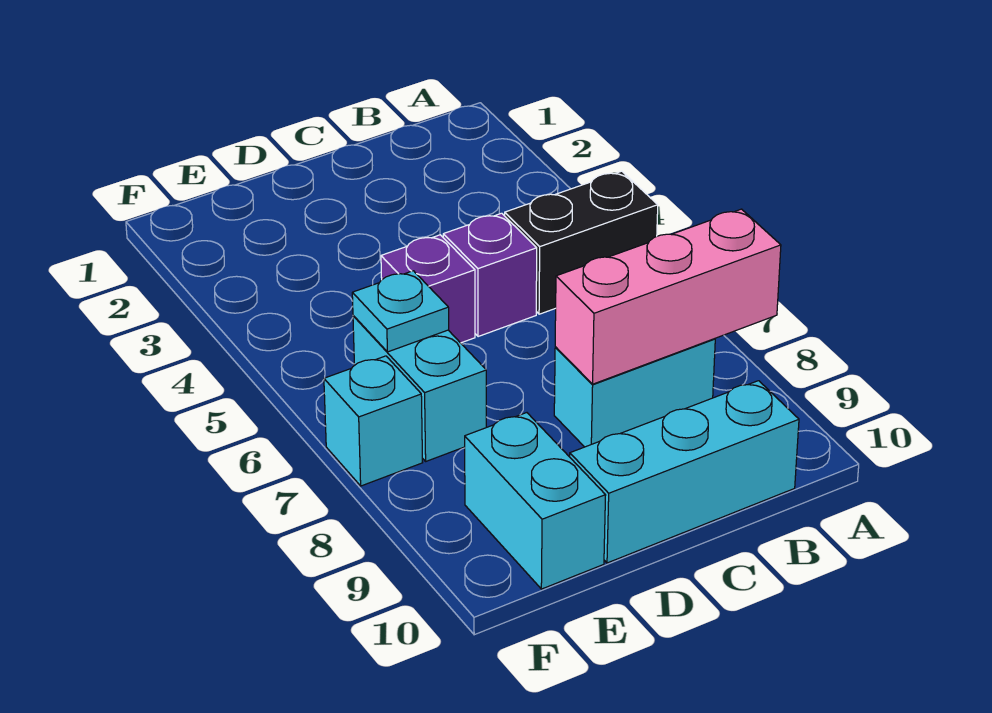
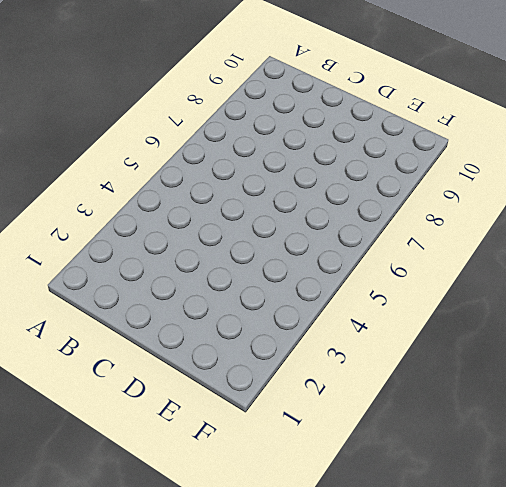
none -> black 1x2 brick [505,171,658,314]
none -> cyan 1x2 brick [554,339,715,447]

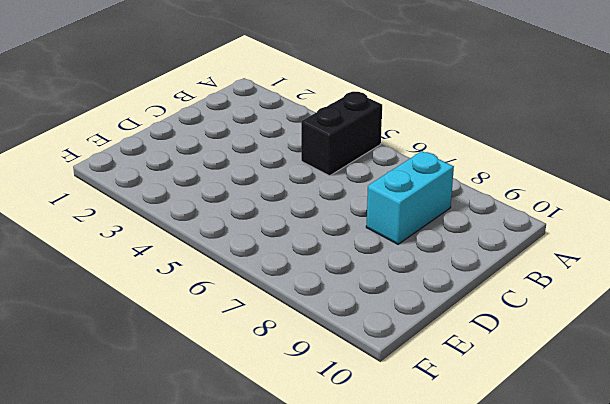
none -> cyan 1x3 brick [570,381,799,563]
none -> purple 1x1 brick [443,213,537,337]

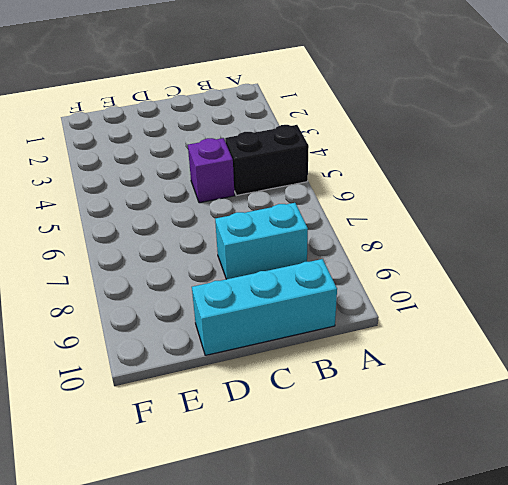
none -> purple 1x1 brick [381,235,475,343]
none -> cyan 1x2 brick [353,316,486,461]

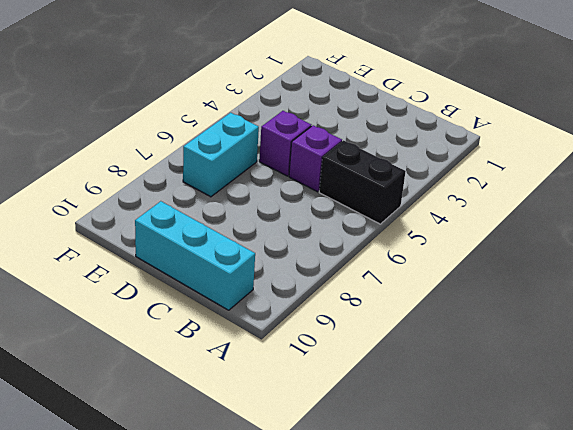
none -> cyan 1x2 brick [554,339,715,447]
none -> cyan 1x2 brick [465,413,606,589]

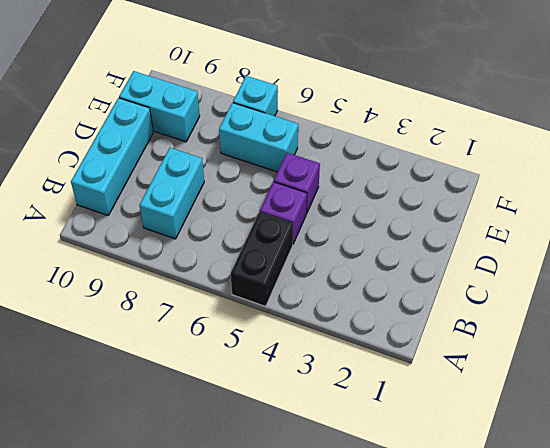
none -> pink 1x3 brick [555,209,781,384]
none -> cyan 1x1 plate [352,271,449,352]

